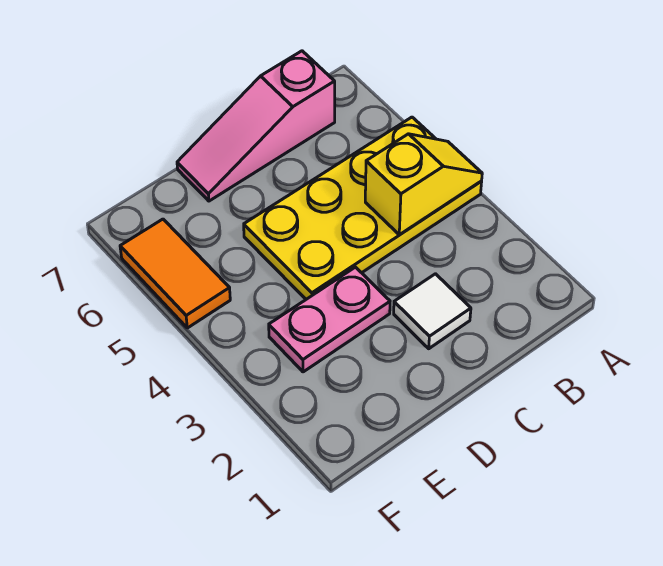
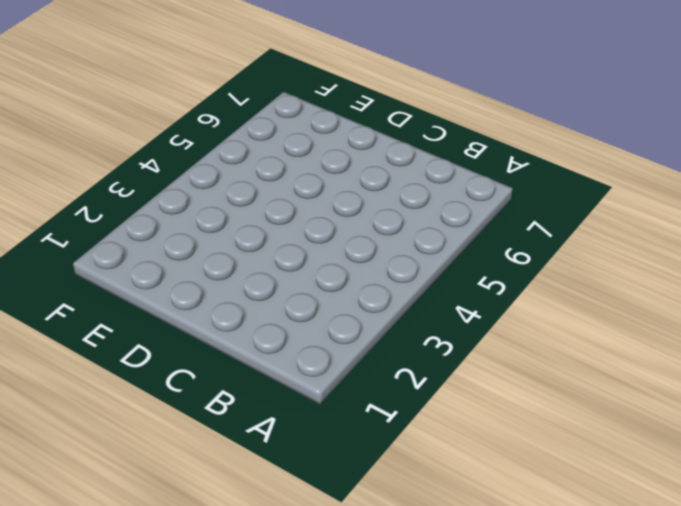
none -> yellow 2x4 plate [244,117,482,299]
none -> pink 1x3 slope [177,51,335,201]

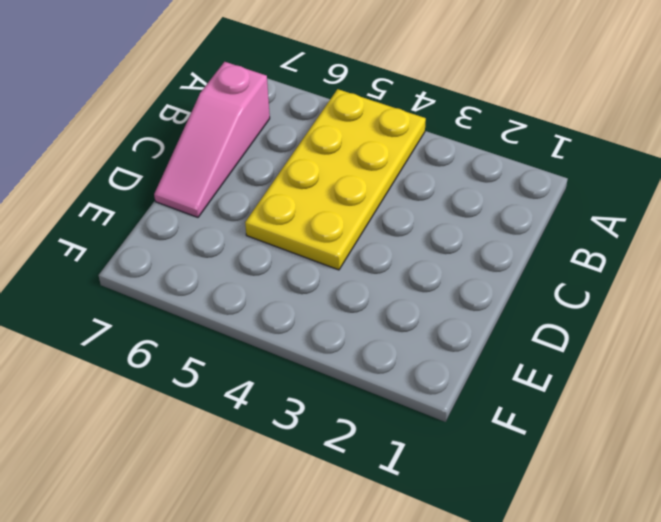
none -> white 1x1 tile [394,274,471,349]
none -> pink 1x2 plate [269,267,390,372]

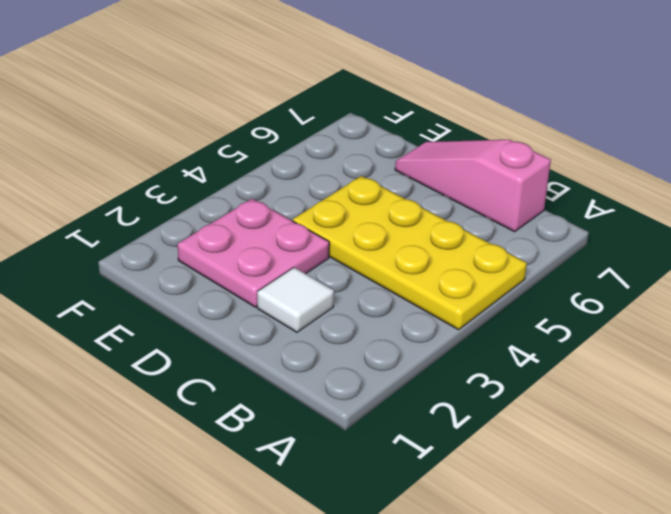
pink 2x2 plate [178,199,329,307] -> pink 1x2 plate [269,267,390,372]
none -> orange 1x2 tile [120,219,230,328]
none -> yellow 1x2 slope [365,134,482,235]

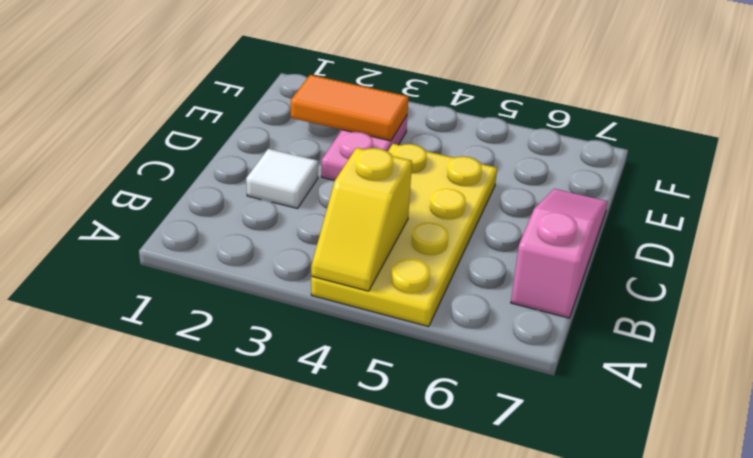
orange 1x2 tile [291,75,409,141] -> orange 1x2 tile moved to [120,219,230,328]

